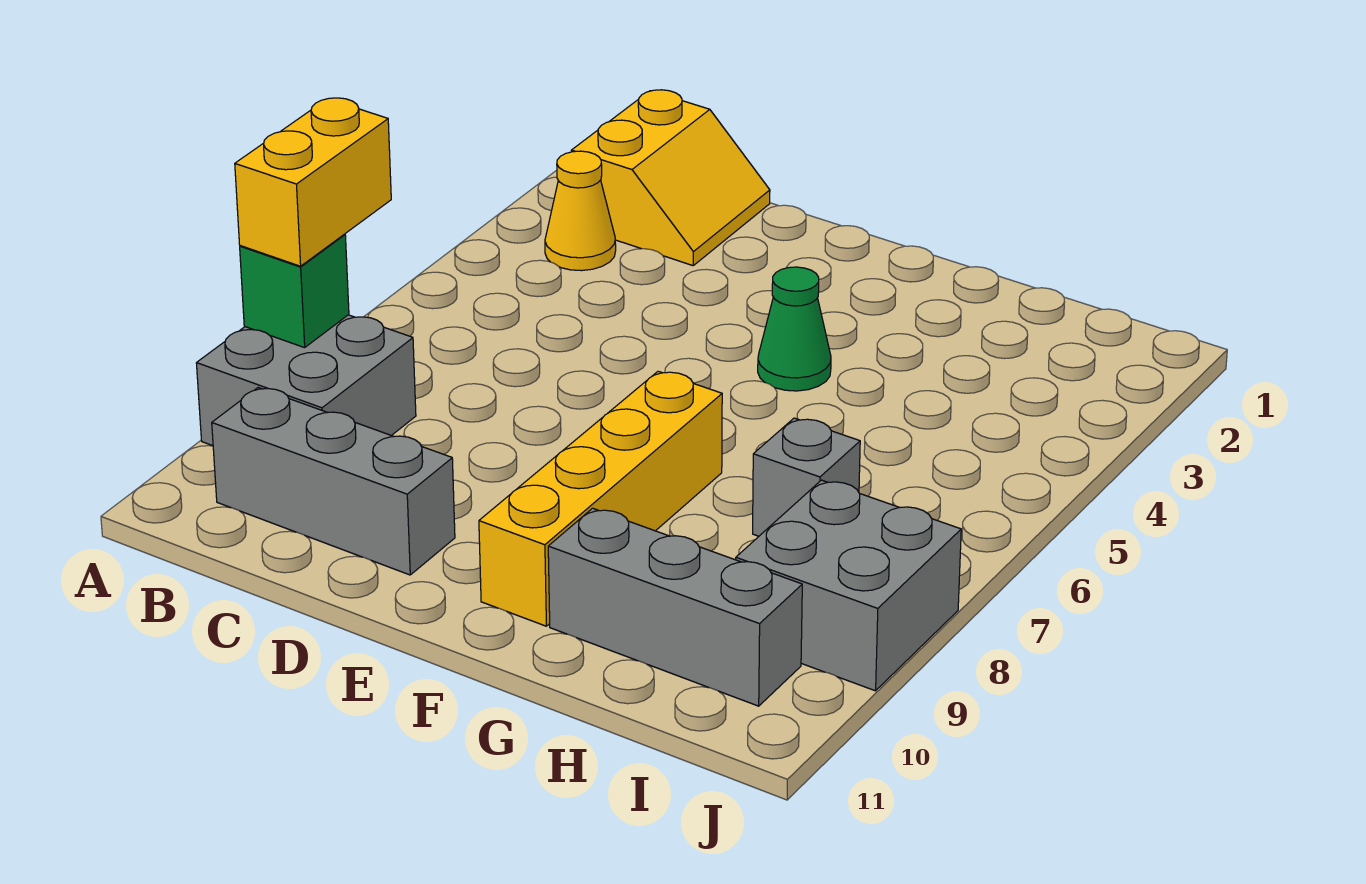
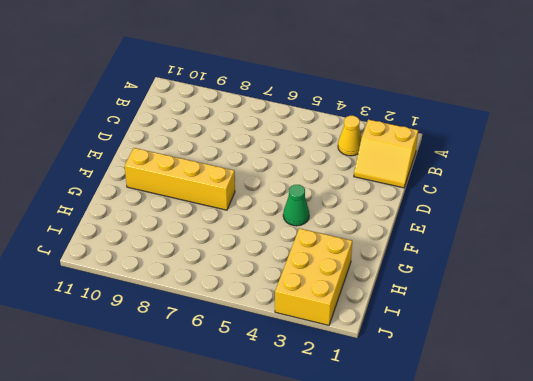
yellow 2x3 brick [275,228,352,325] -> none
none -> grey 2x2 brick [196,315,416,446]
none -> grey 1x3 brick [212,388,455,575]

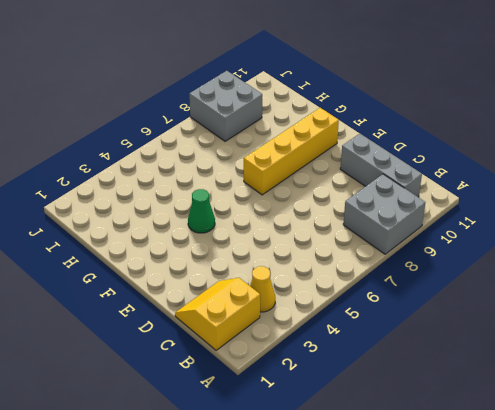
none -> grey 1x3 brick [548,508,802,706]
none -> grey 1x1 brick [753,418,860,536]

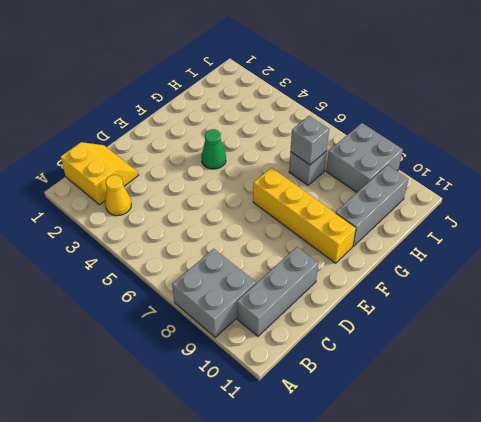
grey 1x1 brick [291,116,329,165] -> none
none -> green 1x1 brick [240,234,349,348]
none -> yellow 1x2 brick [235,98,391,266]

